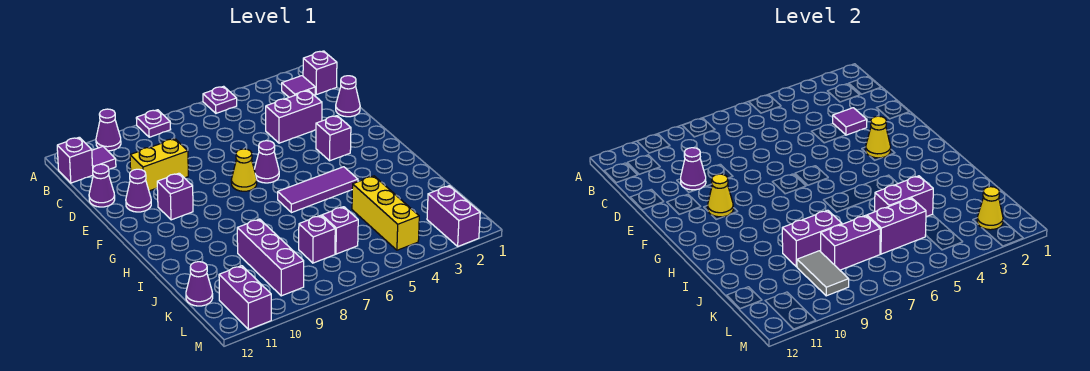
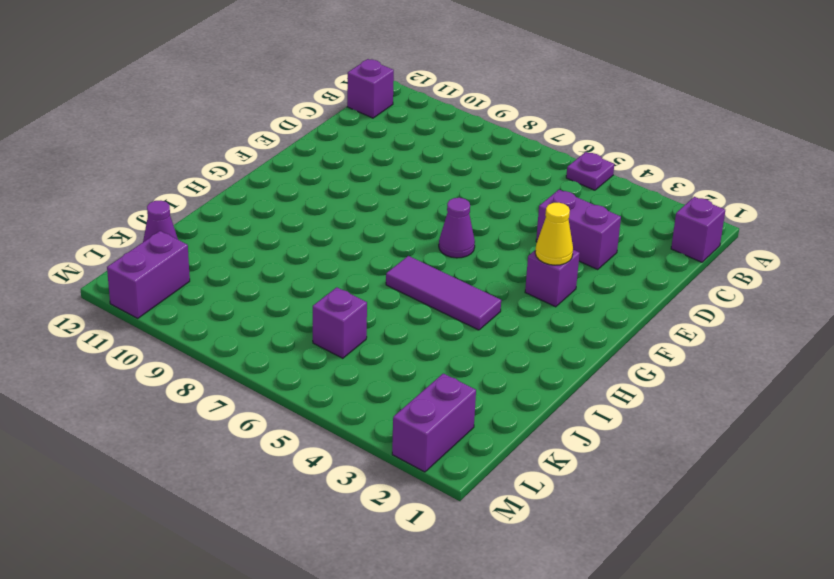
none -> purple 1x1 plate [136,110,171,137]
none -> purple 1x1 cone [96,109,121,151]
none -> purple 1x1 tile [282,76,315,97]
none -> purple 1x1 tile [92,147,116,169]

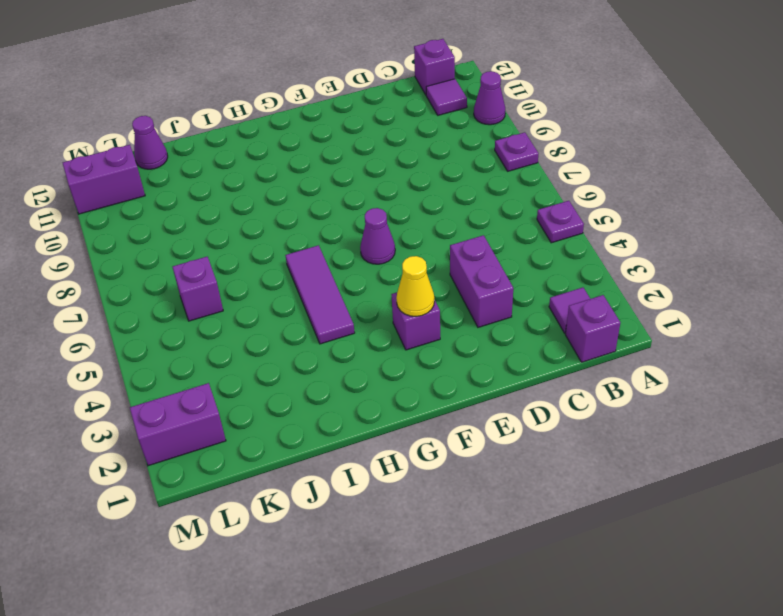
none -> purple 1x1 cone [336,76,360,117]
none -> yellow 1x2 brick [130,139,188,191]
none -> purple 1x1 cone [89,164,115,207]
none -> purple 1x1 cone [126,169,151,212]

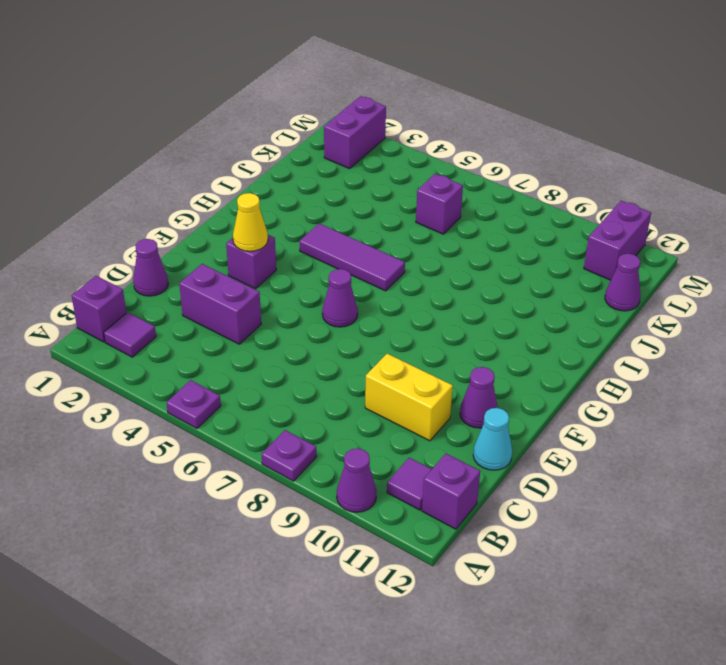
cyan 1x1 cone [473,408,512,470] -> purple 1x1 cone [89,164,115,207]
none -> yellow 1x1 cone [231,149,257,191]
none -> purple 1x1 brick [157,173,193,220]
none -> yellow 1x3 brick [352,176,419,250]
none -> purple 1x3 brick [237,219,304,296]

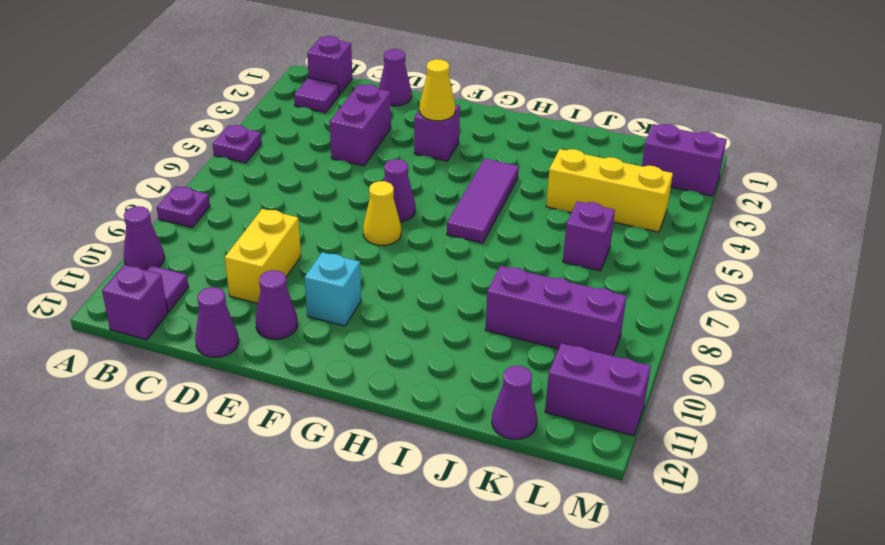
cyan 1x1 brick [305,252,361,326] -> purple 1x1 brick [157,173,193,220]
none -> purple 1x1 brick [299,215,335,263]
none -> purple 1x1 tile [833,108,867,135]
none -> purple 1x1 cone [681,148,706,190]
none -> yellow 1x1 cone [708,174,733,217]

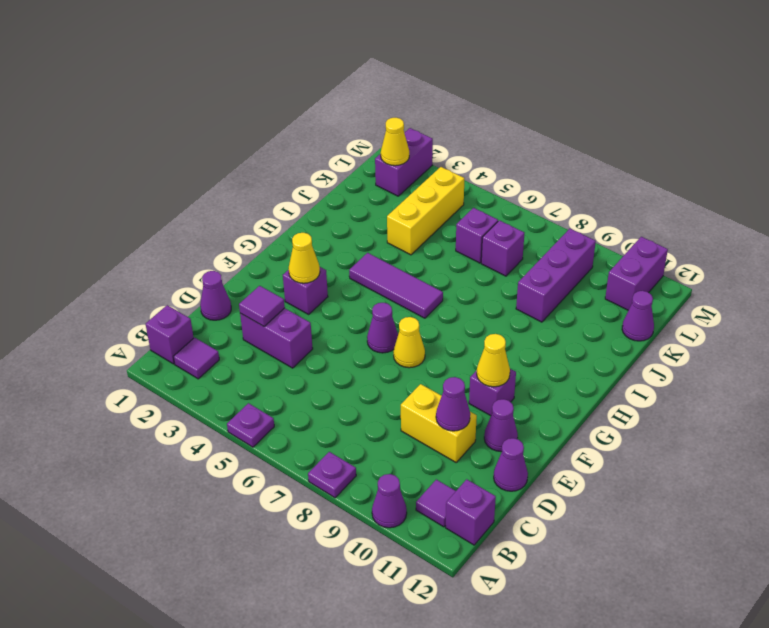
none -> purple 1x2 brick [875,176,933,217]
none -> purple 1x2 brick [782,210,842,267]
none -> purple 1x2 brick [867,198,926,254]
none -> purple 1x2 brick [821,215,880,270]

